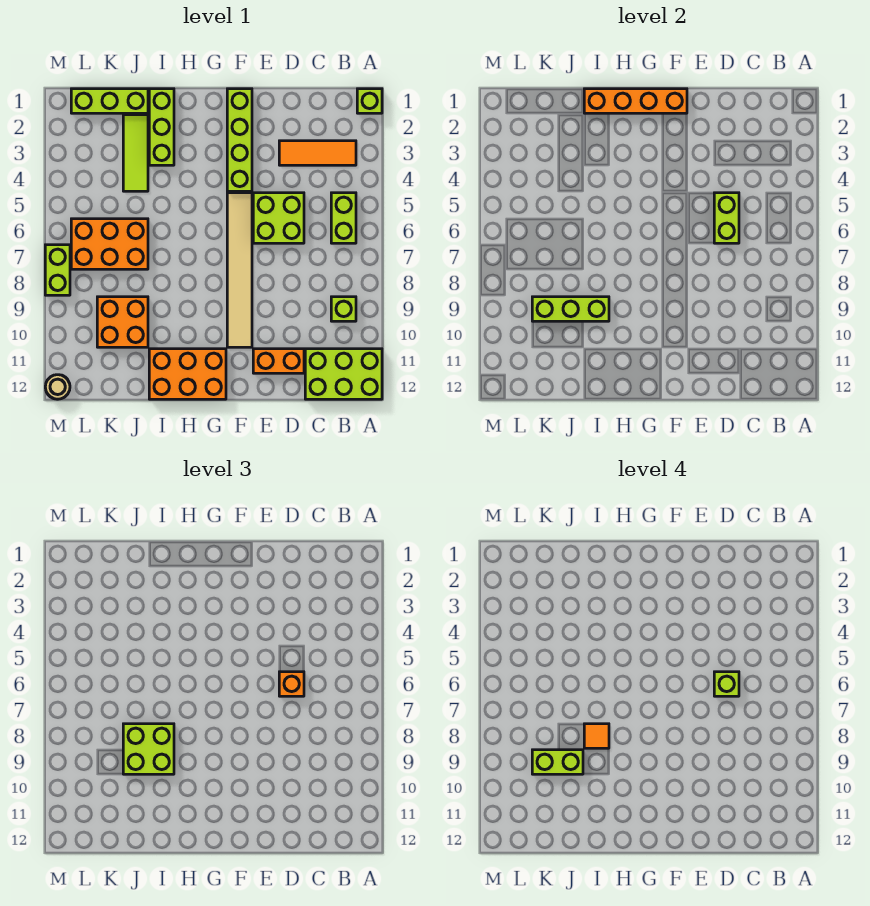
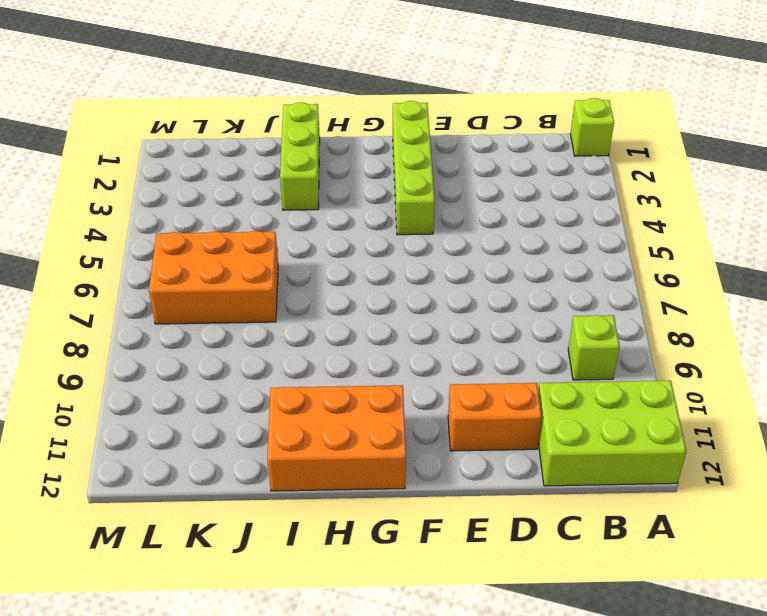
none -> orange 1x3 tile [279,141,356,165]
none -> lime 1x2 brick [331,193,356,243]
none -> lime 2x2 brick [253,193,304,243]

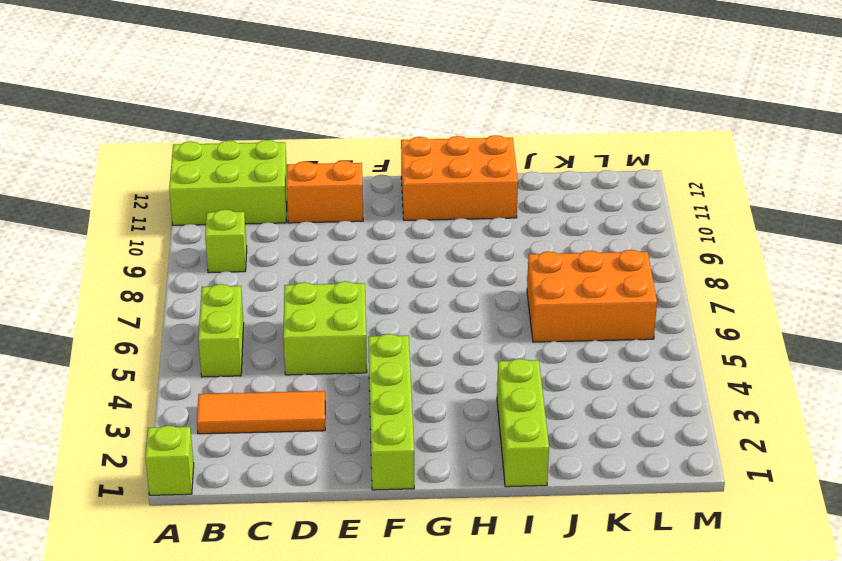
none -> tan 1x6 tile [227,193,252,347]
none -> lime 1x3 brick [71,89,148,113]
none -> lime 1x3 tile [123,115,148,191]

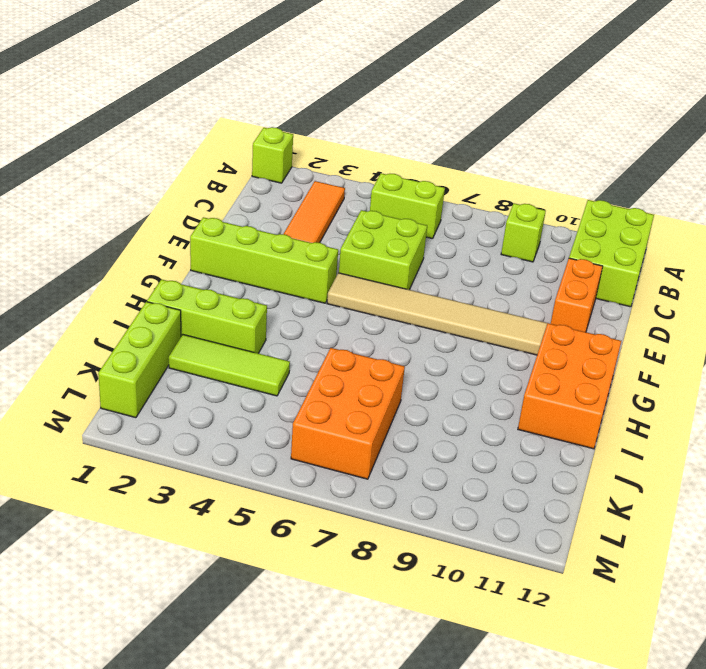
none -> orange 2x2 brick [97,297,148,347]
none -> lime 1x2 brick [45,245,70,295]
none -> tan 1x1 round brick [45,375,70,399]

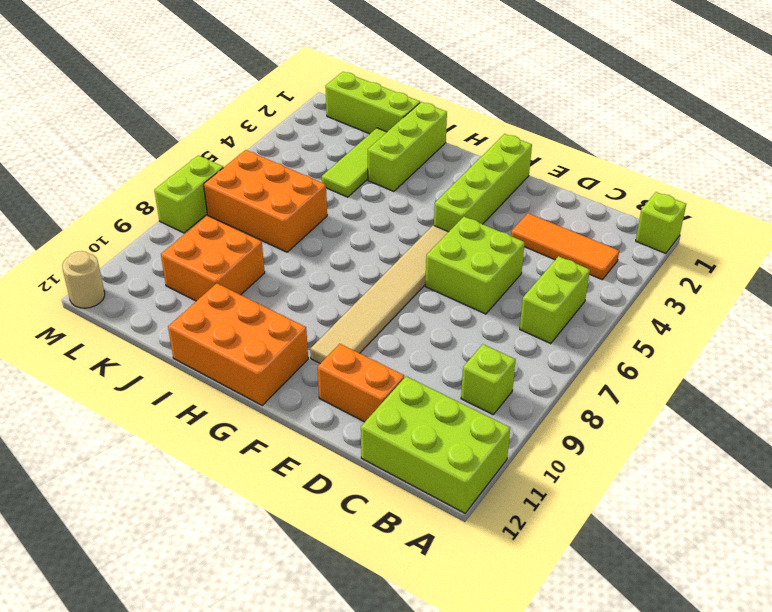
none -> lime 1x2 brick [714,193,739,243]
none -> orange 1x4 brick [584,89,687,113]
none -> lime 1x3 brick [532,297,609,321]

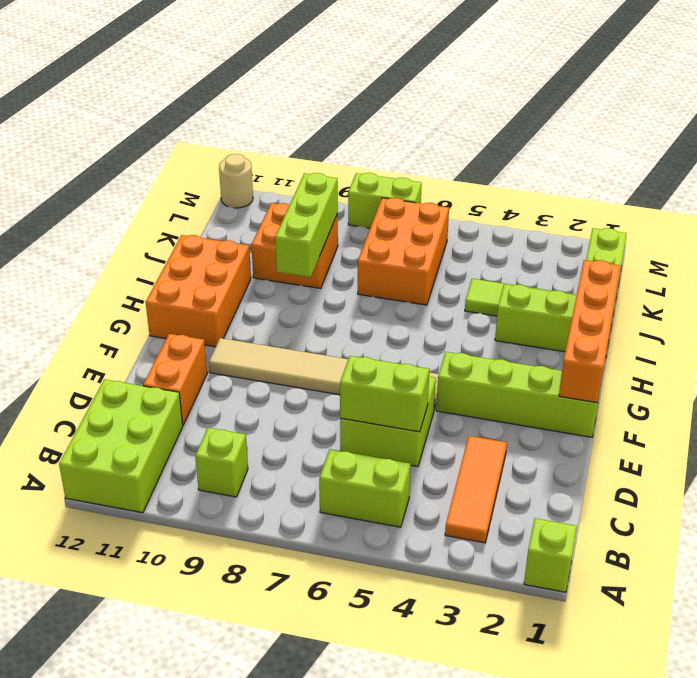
none -> orange 1x1 brick [279,672,304,696]
none -> lime 2x2 brick [123,724,174,774]
none -> lime 1x1 brick [714,672,739,696]

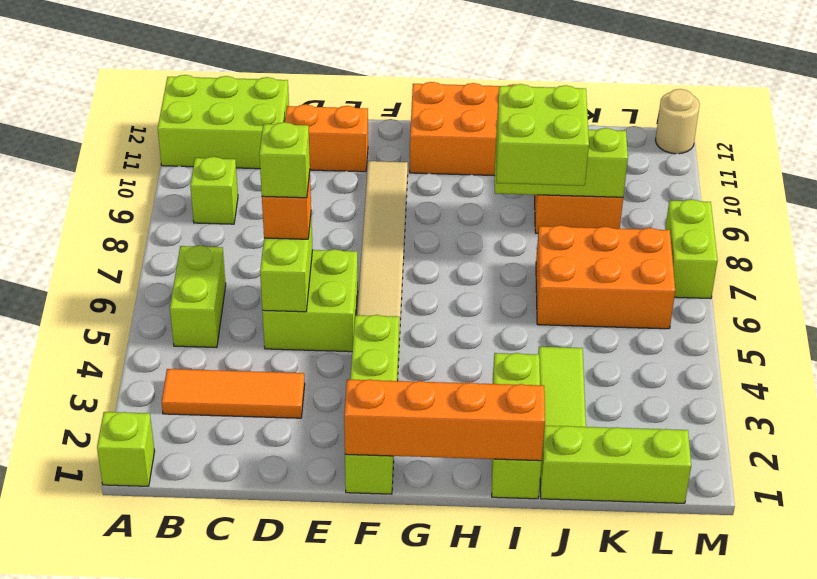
none -> orange 1x1 tile [584,724,609,748]
none -> lime 1x2 brick [532,750,583,774]

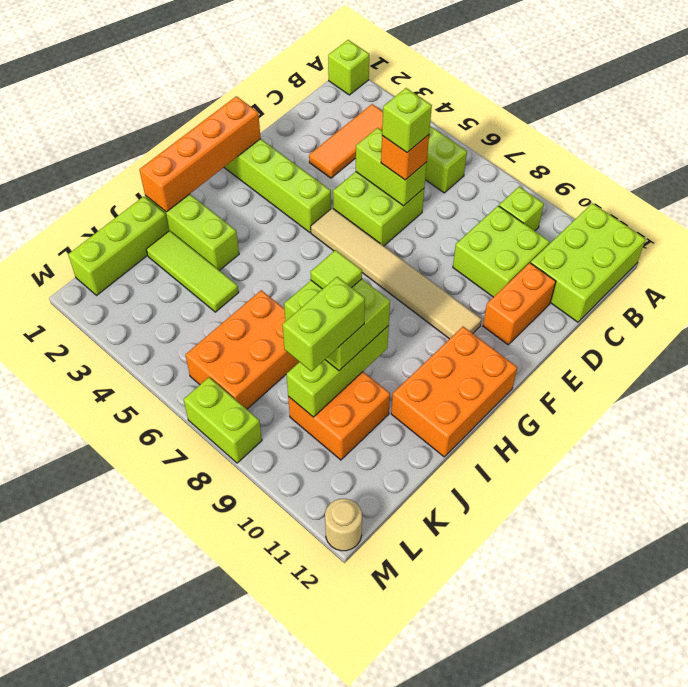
lime 2x2 brick [453,206,550,297] -> none
lime 1x1 tile [310,250,362,289] -> orange 1x1 tile [584,724,609,748]

